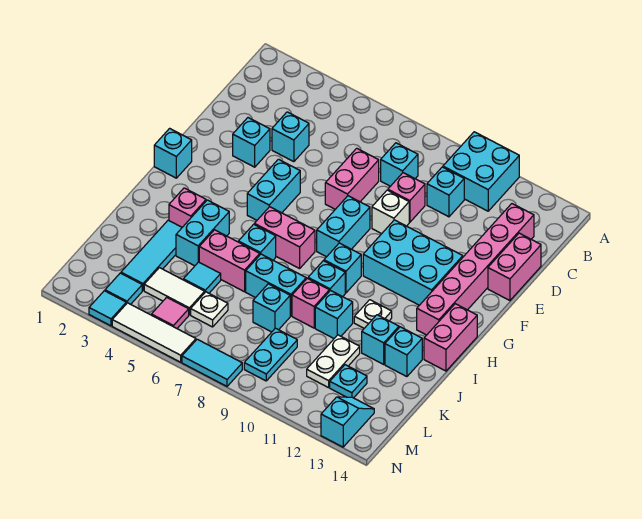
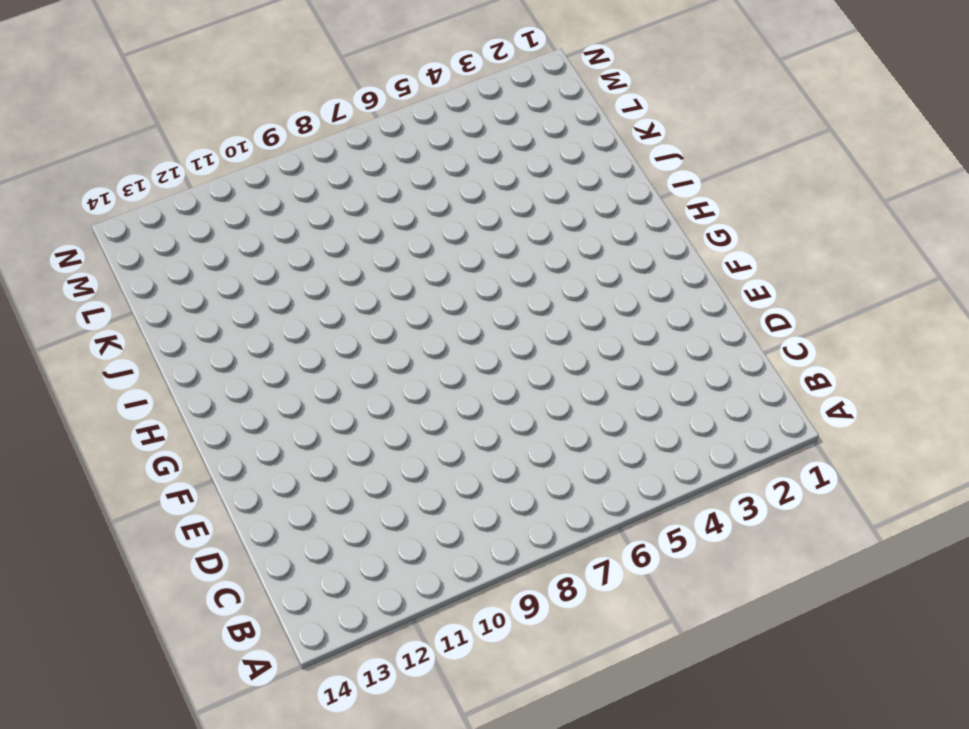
none -> cyan 2x2 brick [443,132,519,211]
none -> cyan 1x1 brick [381,143,418,186]
none -> cyan 1x1 brick [427,167,464,217]
none -> pink 1x6 brick [417,204,534,335]

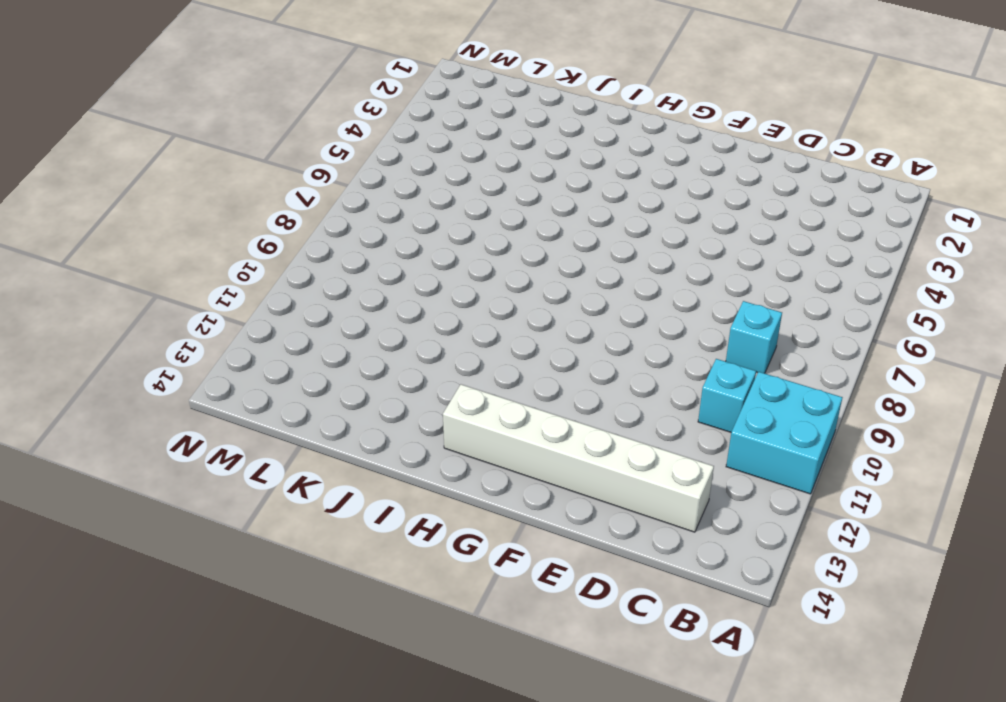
white 1x6 brick [443,384,714,532] -> pink 1x6 brick [417,204,534,335]
none -> cyan 1x1 brick [272,112,309,162]
none -> pink 1x2 brick [325,148,379,209]
none -> pink 1x1 brick [388,173,425,222]
none -> pink 1x2 brick [488,233,541,301]

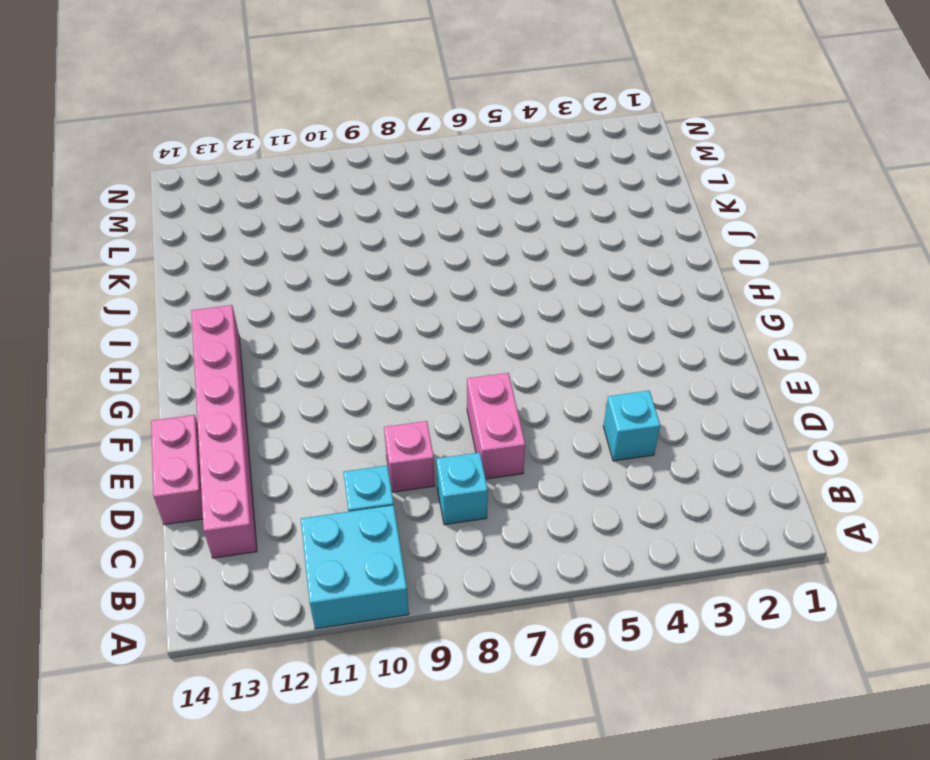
none -> cyan 1x1 brick [233,118,270,167]
none -> white 1x1 brick [372,190,409,234]
none -> cyan 1x2 brick [247,159,300,220]
none -> cyan 1x2 brick [317,196,370,257]

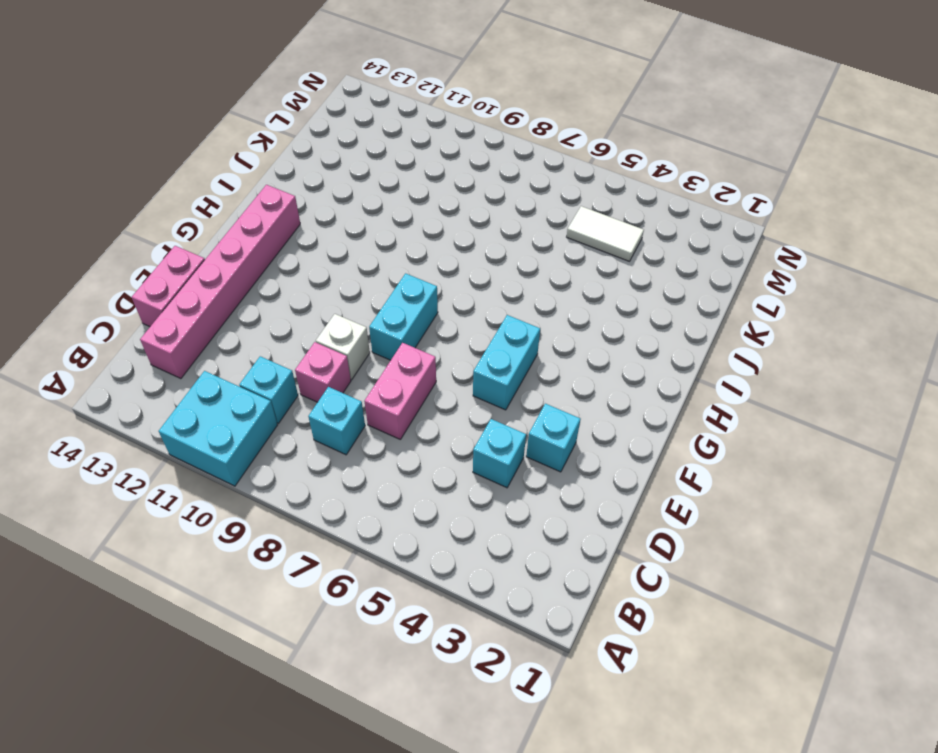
none -> cyan 2x3 brick [363,220,463,305]
none -> cyan 1x1 brick [154,128,192,178]
none -> pink 1x2 brick [254,207,315,269]
none -> cyan 1x1 brick [324,243,361,293]

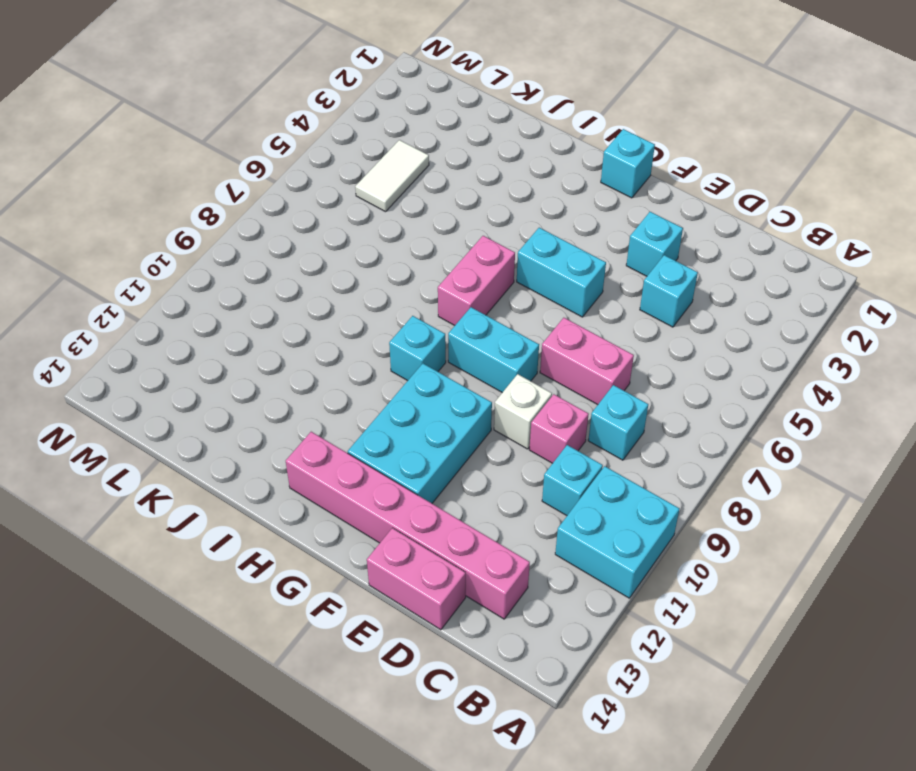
none -> pink 1x2 brick [424,304,477,371]
none -> pink 1x1 brick [169,188,206,227]
none -> cyan 1x2 brick [176,200,229,266]
none -> cyan 1x1 brick [238,224,276,260]

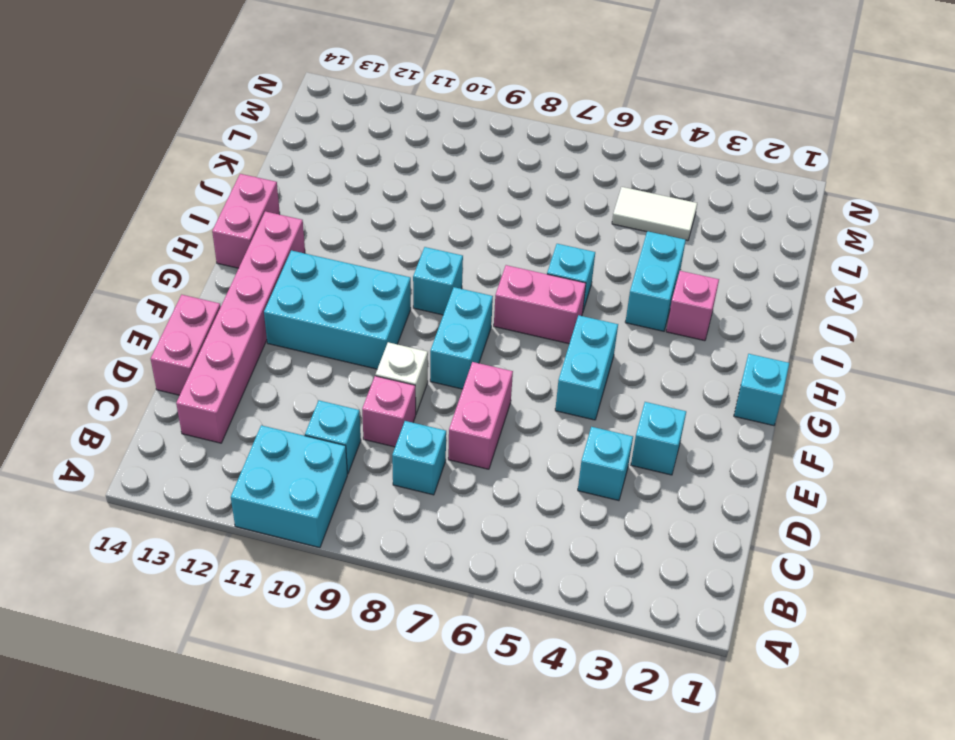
none -> cyan 1x1 brick [308,261,345,297]
none -> white 1x1 plate [354,300,392,328]
none -> cyan 1x3 tile [121,220,182,291]
none -> pink 1x2 brick [199,230,260,292]

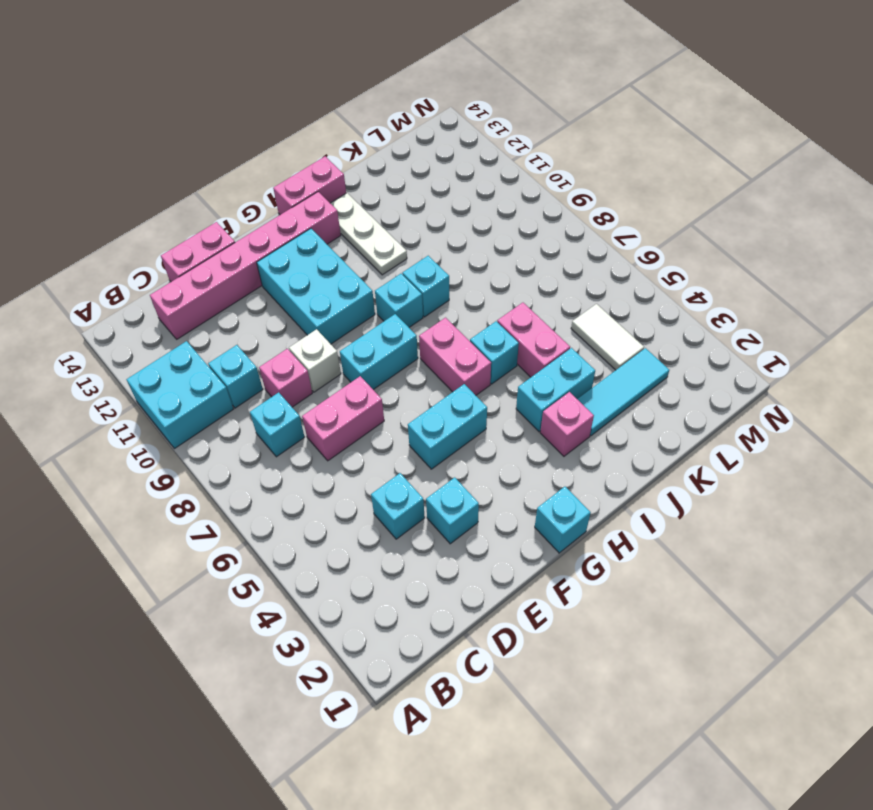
white 1x3 plate [330,193,407,275] -> white 1x1 plate [354,300,392,328]
none -> cyan 1x2 brick [246,254,306,316]
none -> pink 1x1 brick [292,278,329,328]
none -> cyan 1x1 brick [315,291,353,338]
none -> cyan 1x1 brick [362,315,399,364]

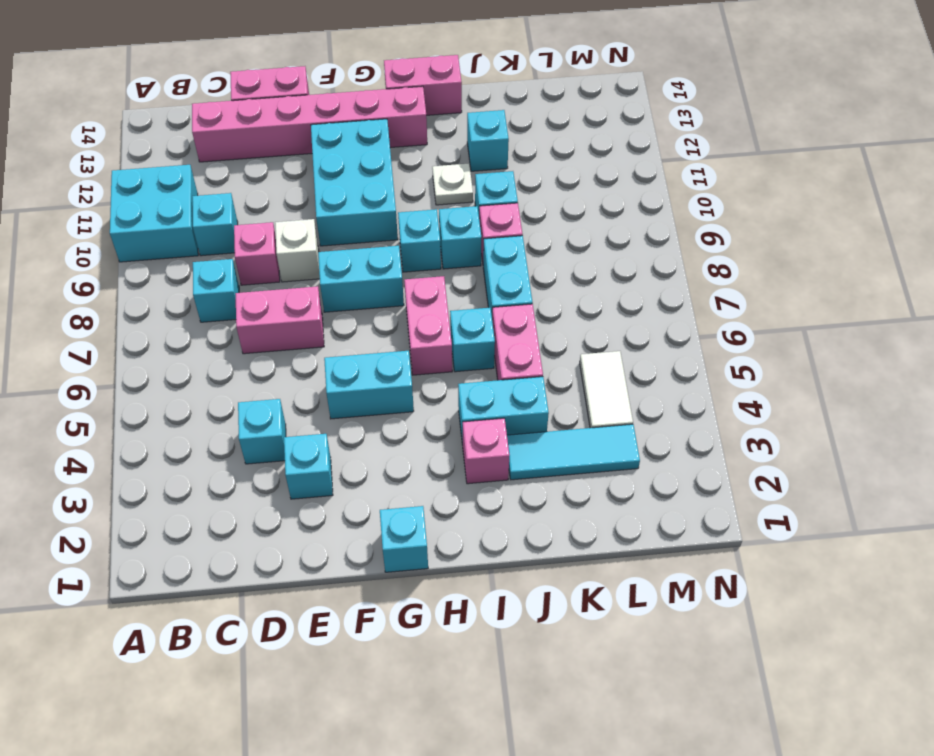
none -> cyan 1x1 brick [385,327,422,377]
none -> cyan 1x1 tile [183,262,221,293]
none -> cyan 1x1 brick [253,284,290,332]
none -> white 1x2 plate [307,335,360,388]

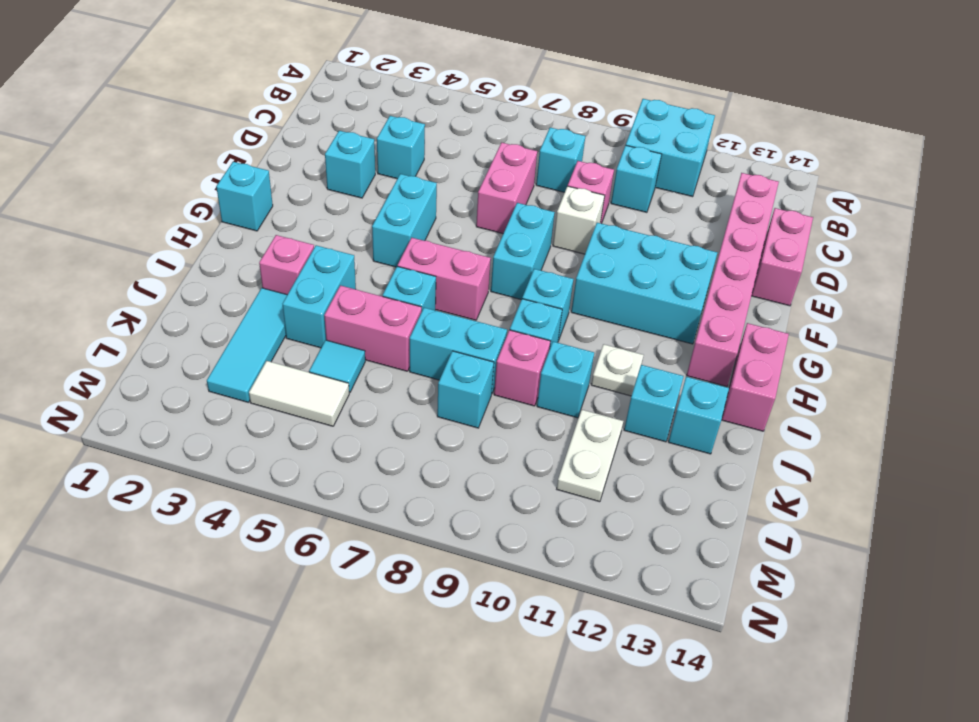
none -> white 1x1 plate [191,292,228,327]
none -> cyan 1x2 plate [244,328,297,381]
none -> cyan 1x1 plate [330,365,367,398]
none -> cyan 1x1 tile [105,273,142,304]

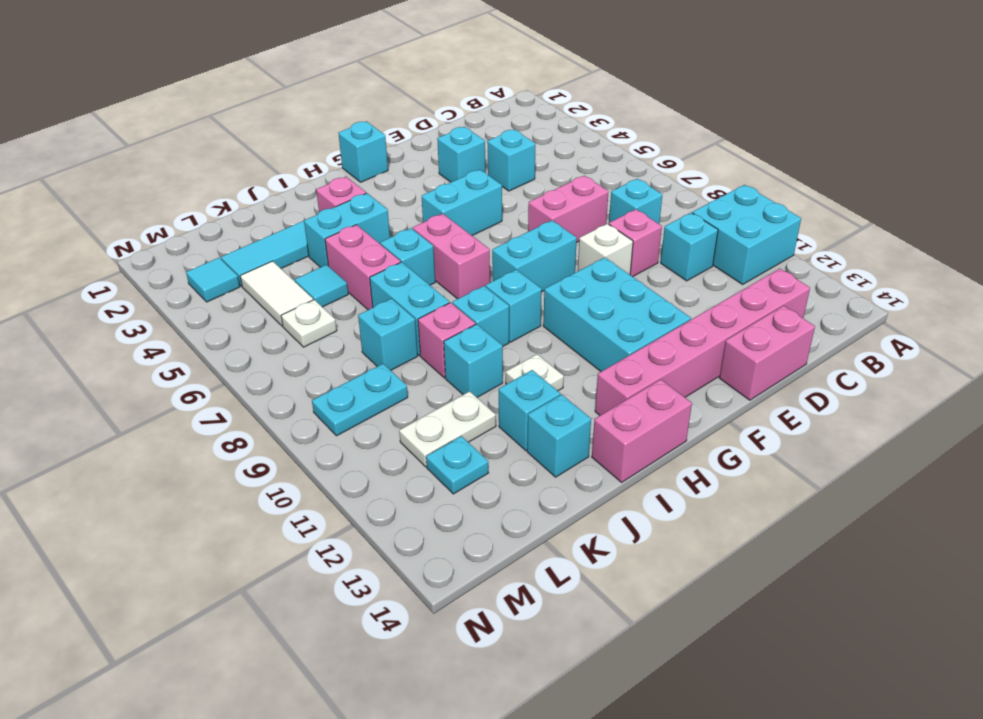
none -> pink 1x1 tile [151,297,189,328]
none -> cyan 1x2 slope [321,397,374,447]
none -> cyan 1x1 tile [89,291,126,326]
none -> white 1x3 tile [112,303,196,362]

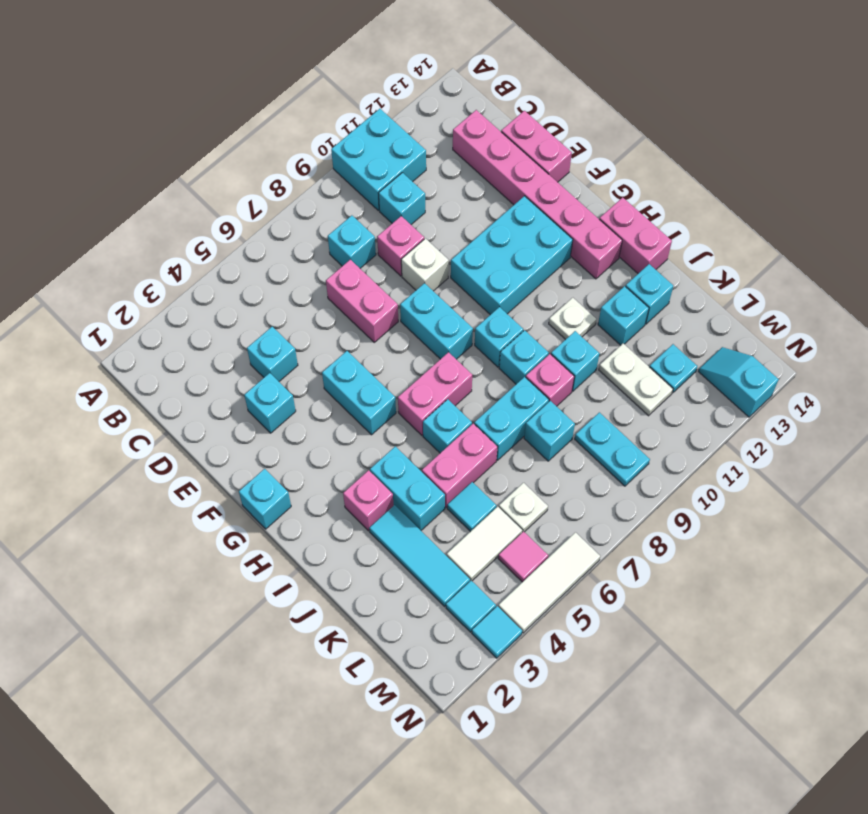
none -> cyan 1x2 tile [182,339,242,386]

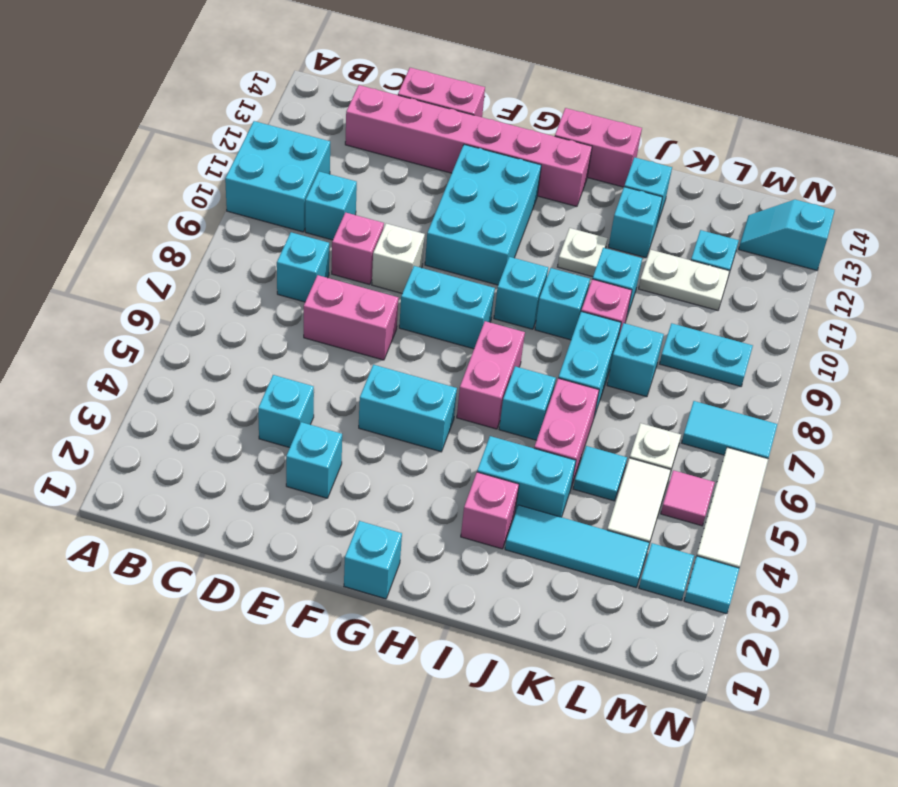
cyan 1x2 tile [682,401,777,459] -> cyan 1x2 tile turned to [182,339,242,386]

